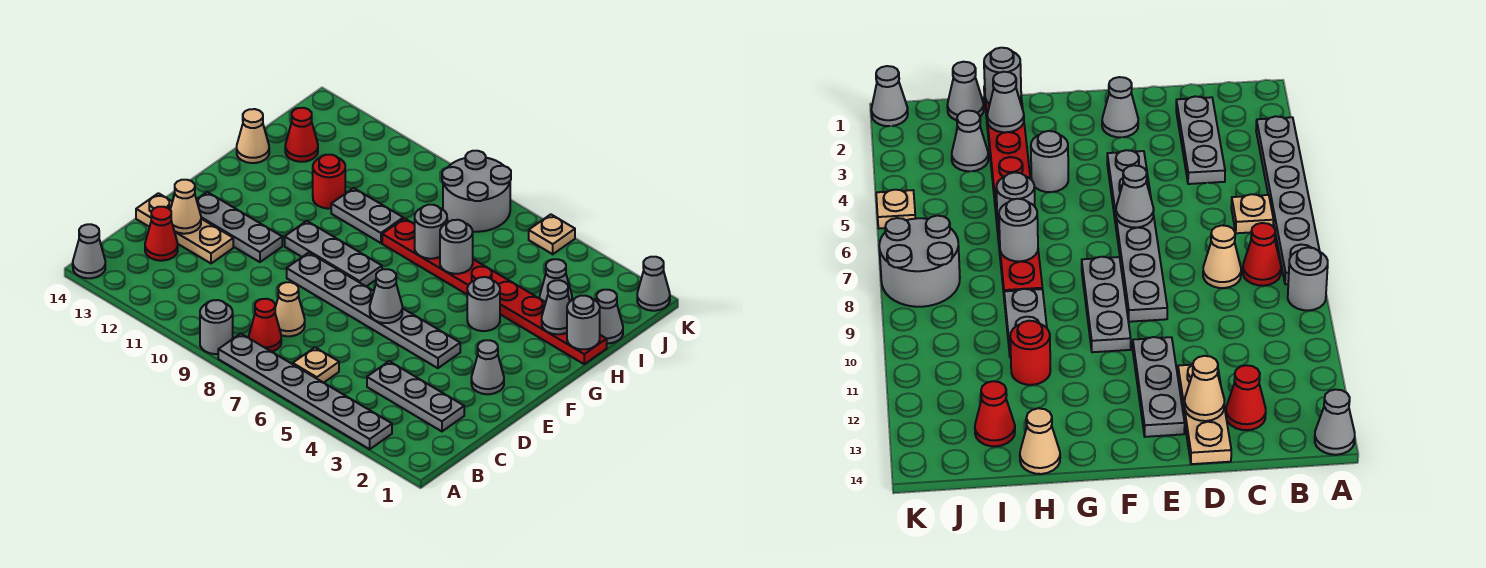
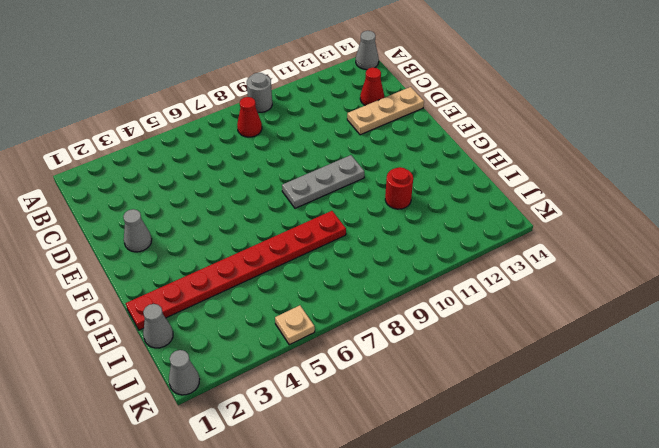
none -> grey 1x6 plate [218,334,392,449]
none -> tan 1x1 plate [293,347,339,383]
none -> grey 1x3 plate [367,361,464,431]
none -> tan 1x1 cone [275,282,305,336]

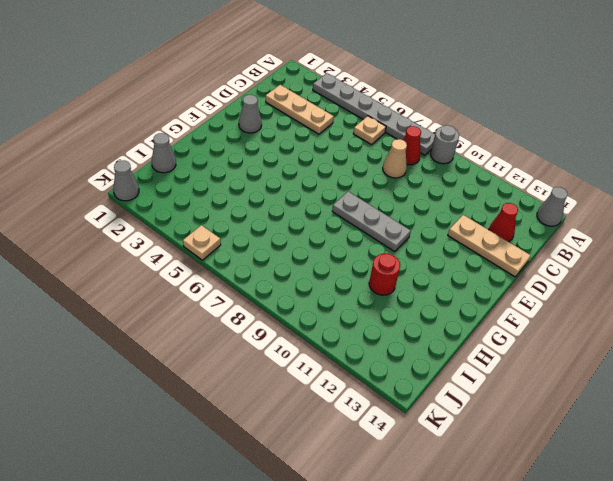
tan 1x3 plate [266,85,334,134] -> grey 1x3 plate [367,361,464,431]
none -> grey 1x6 plate [287,253,460,368]
none -> grey 1x3 plate [196,192,282,262]
none -> grey 1x1 round brick [467,277,500,331]
none -> red 1x8 plate [382,218,607,364]

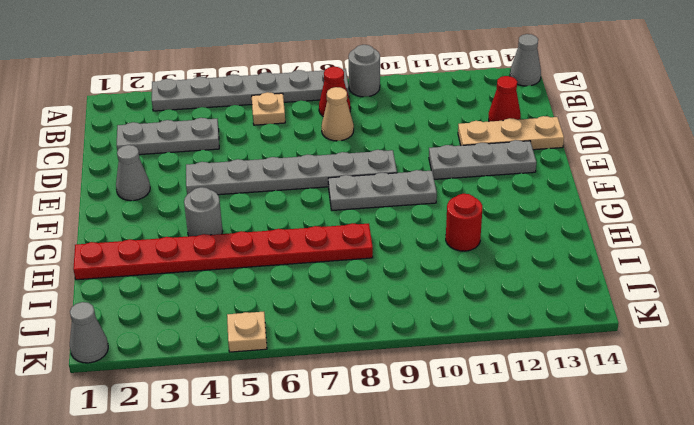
none -> grey 1x2 plate [331,188,404,243]
none -> tan 1x1 cone [237,109,269,163]
none -> grey 1x1 cone [597,290,623,344]
none -> grey 1x1 cone [540,259,572,302]

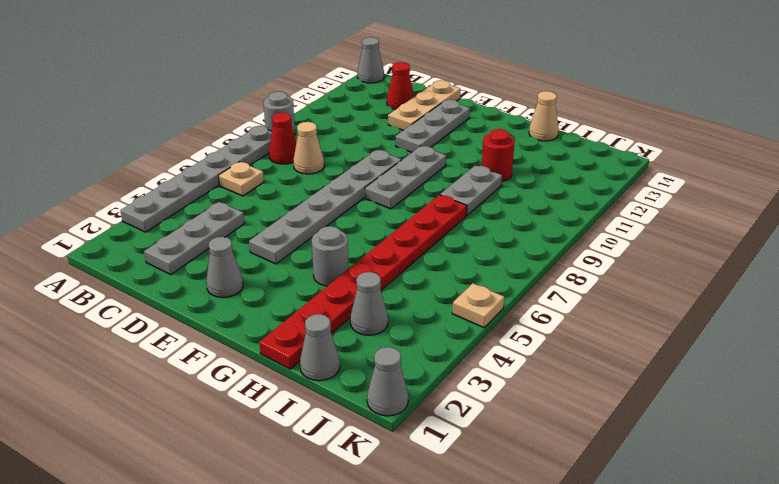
none -> red 1x1 cone [285,108,318,162]
none -> grey 2x2 round brick [442,151,511,232]
none -> tan 1x1 cone [170,180,201,234]
none -> grey 1x1 cone [370,269,402,323]

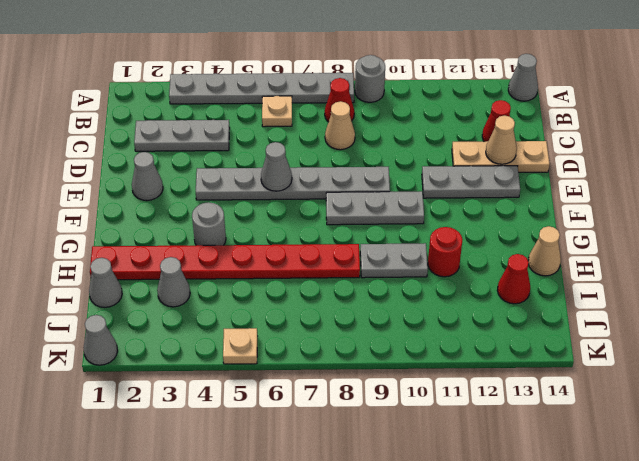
none -> grey 2x2 round brick [442,151,511,232]
none -> grey 1x1 round brick [567,296,600,350]
none -> grey 1x1 cone [542,280,570,334]
none -> grey 1x1 round brick [440,220,473,274]

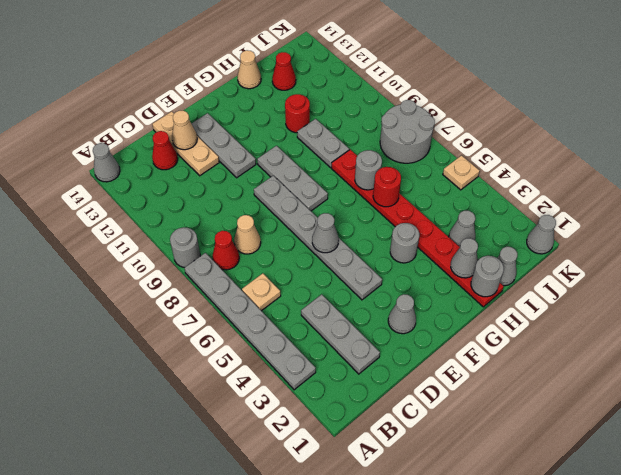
red 1x1 round brick [373,167,401,207] -> grey 1x1 round brick [440,220,473,274]

